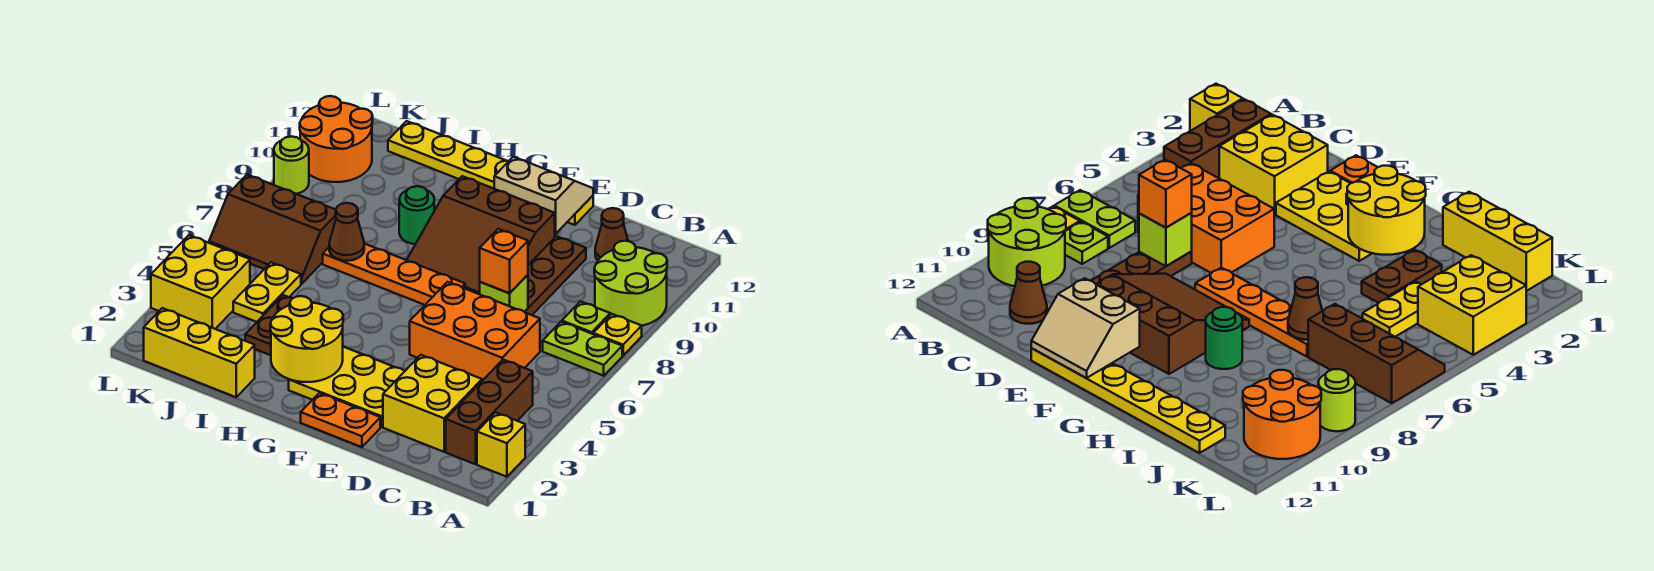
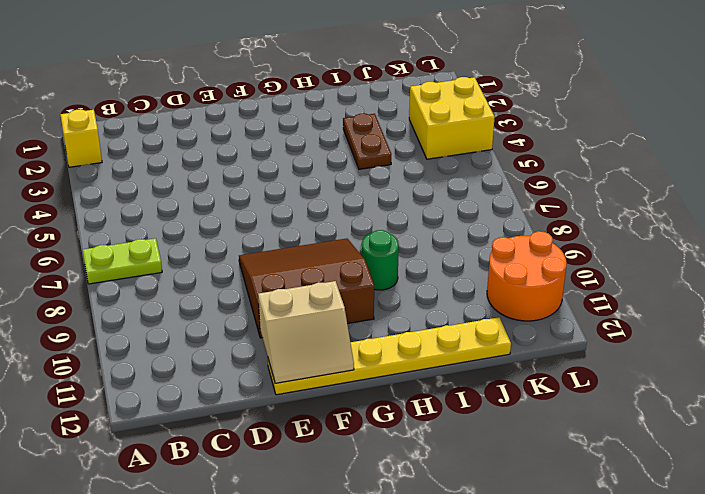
none -> yellow 1x1 plate [593,314,642,356]
none -> lime 2x2 round brick [594,241,667,326]
none -> brown 1x3 brick [446,360,533,464]

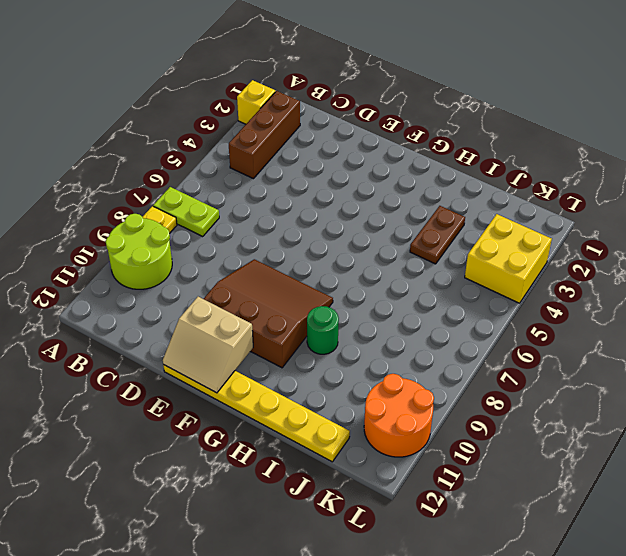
none -> lime 1x1 plate [562,301,610,334]
none -> yellow 2x2 brick [383,355,482,452]
none -> orange 2x3 brick [410,282,540,381]

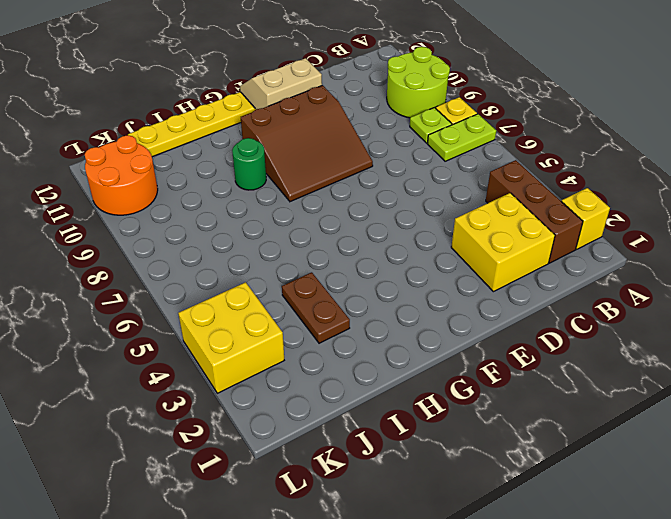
none -> orange 2x3 brick [410,282,540,381]
none -> brown 1x1 cone [595,208,628,260]
none -> brown 1x4 plate [525,236,586,315]

